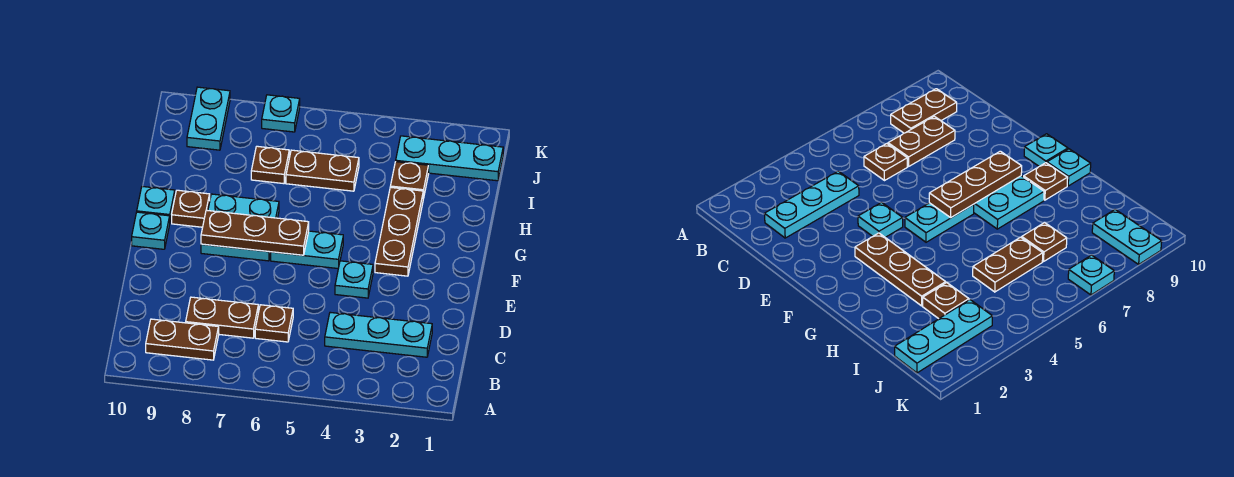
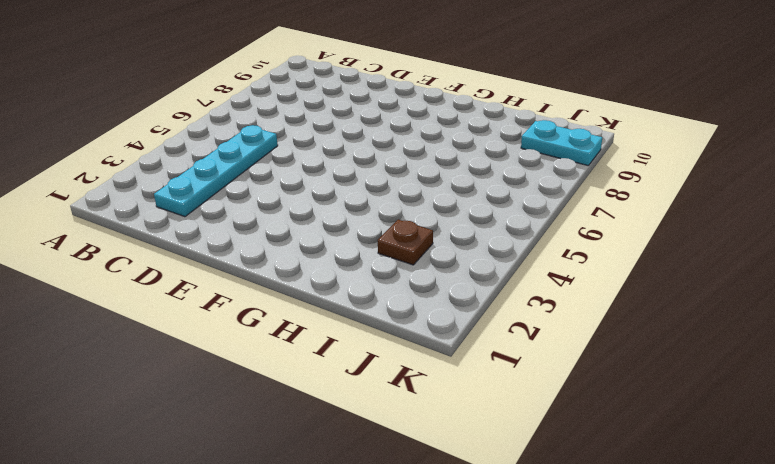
cyan 1x4 plate [154,125,278,217] -> cyan 1x3 plate [325,312,432,357]
none -> brown 1x2 plate [146,319,219,360]
none -> brown 1x1 plate [255,305,293,342]
none -> brown 1x2 plate [186,297,258,338]

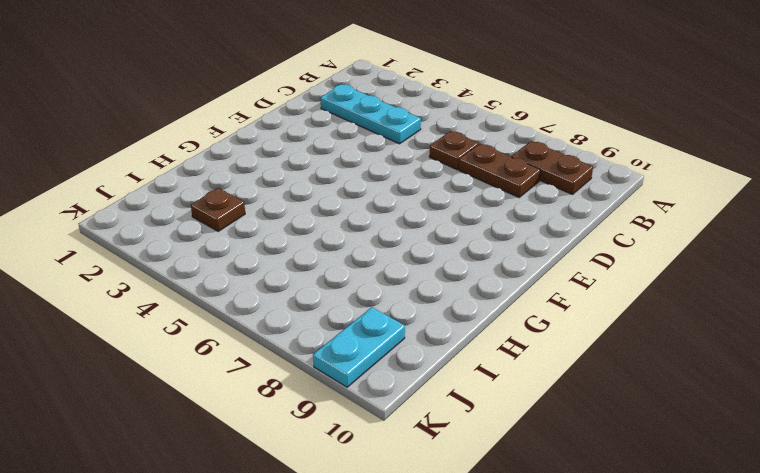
none -> cyan 1x1 plate [335,261,373,298]
none -> brown 1x3 plate [375,187,423,276]
none -> cyan 1x2 plate [271,231,343,268]

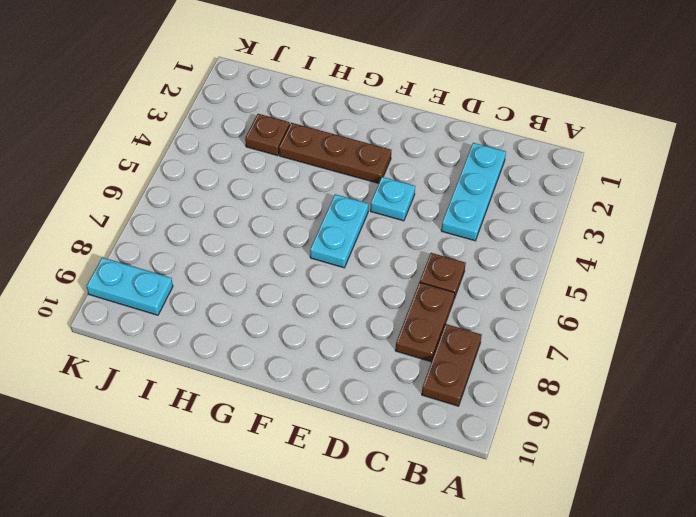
none -> cyan 2x2 plate [201,194,279,261]
none -> cyan 1x1 plate [132,212,170,249]
none -> brown 1x1 plate [172,190,210,227]

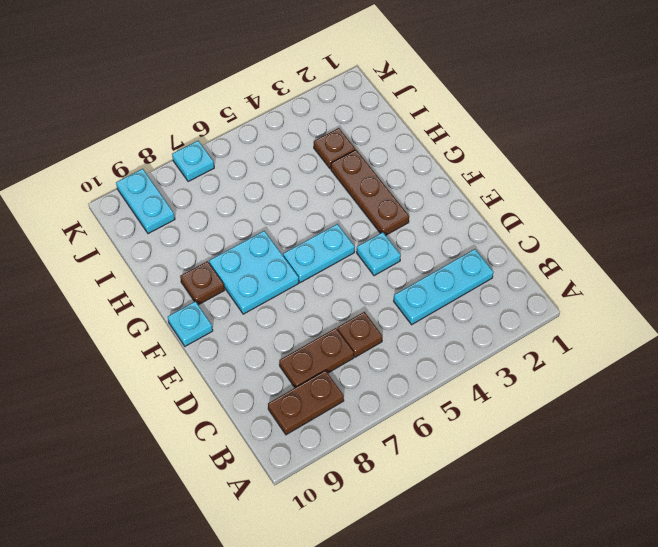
none -> cyan 1x1 plate [137,186,175,220]
none -> brown 1x2 plate [286,150,359,191]
none -> brown 1x1 plate [251,146,289,184]

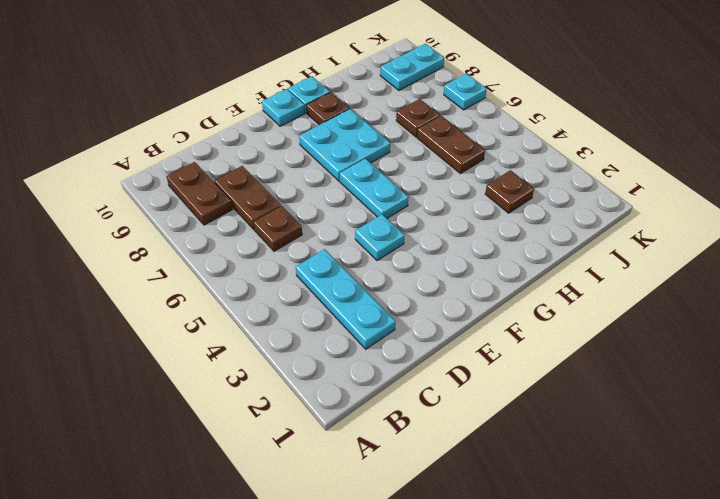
none -> brown 1x3 plate [375,187,423,276]
none -> cyan 1x3 plate [396,136,503,181]
none -> brown 1x3 plate [201,210,309,255]

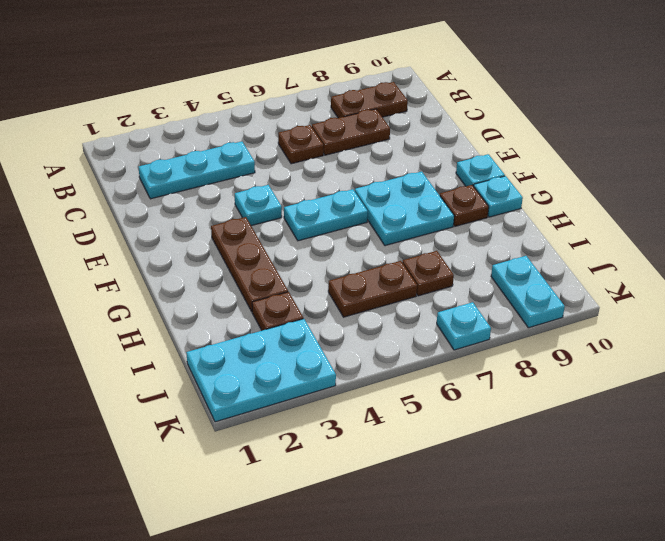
cyan 2x3 plate [186,319,336,422] -> cyan 1x3 plate [396,136,503,181]
none -> brown 1x3 plate [201,210,309,255]

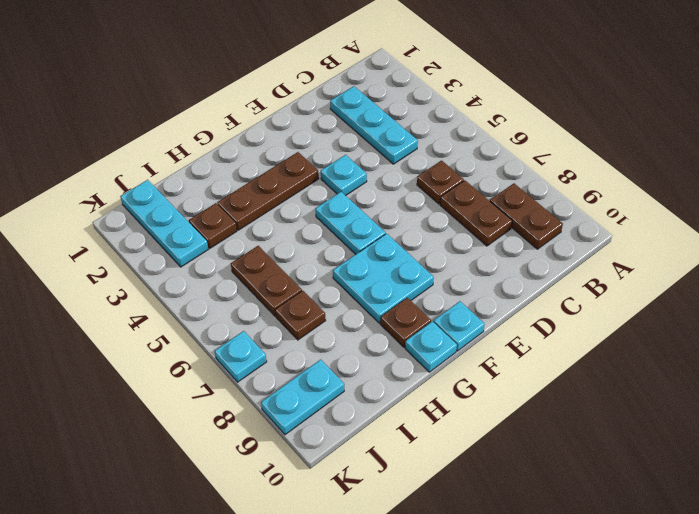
none -> brown 1x3 plate [201,210,309,255]

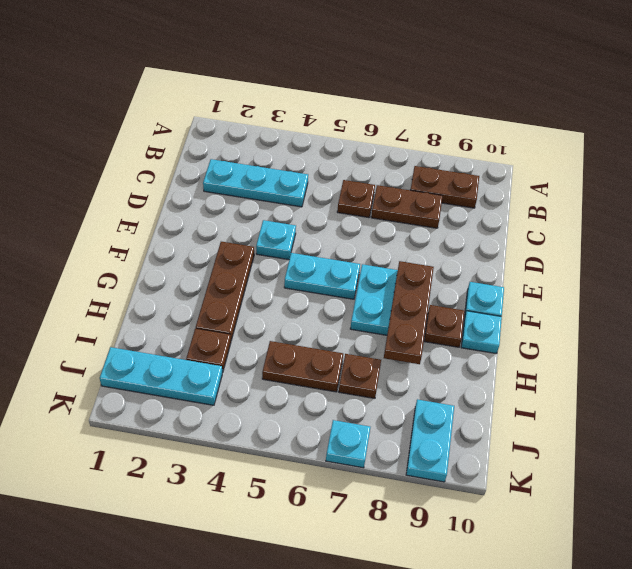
brown 1x3 plate [384,261,434,364] -> brown 1x3 plate turned to [201,210,309,255]

